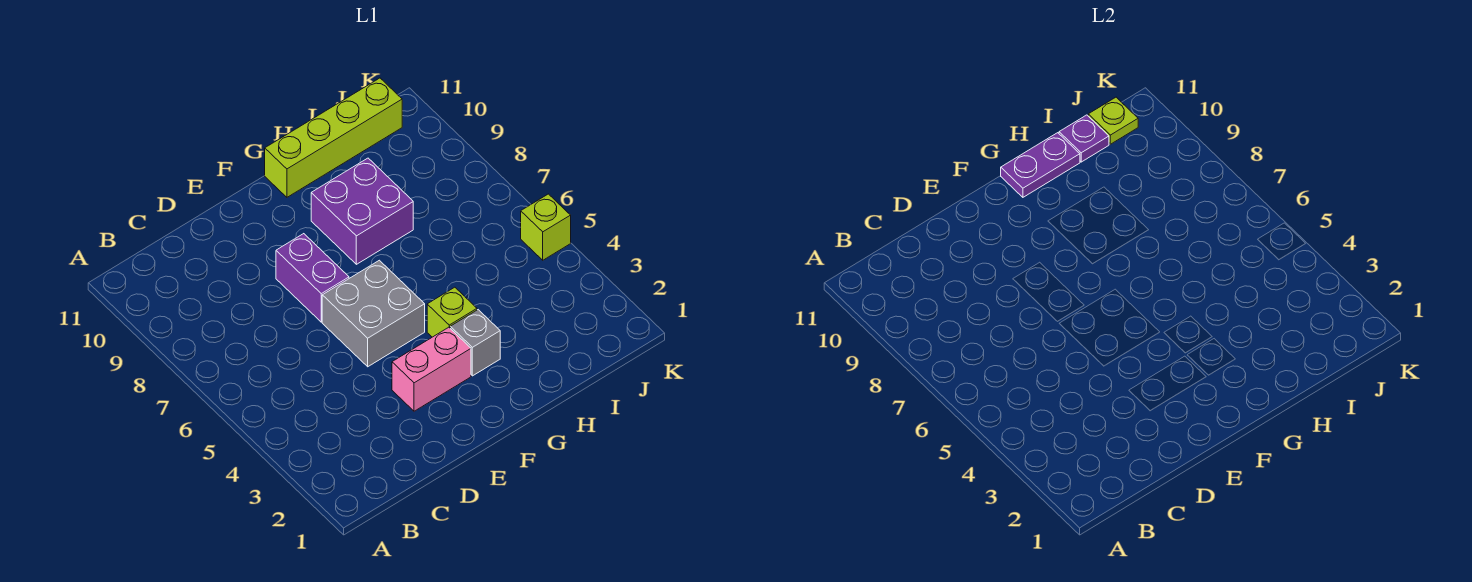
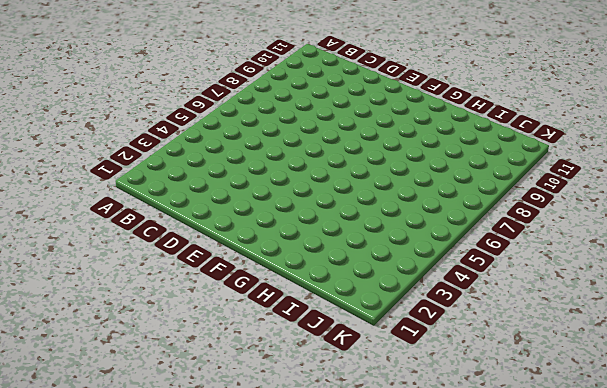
none -> pink 1x2 brick [392,327,471,411]
none -> grey 2x2 brick [322,260,425,367]

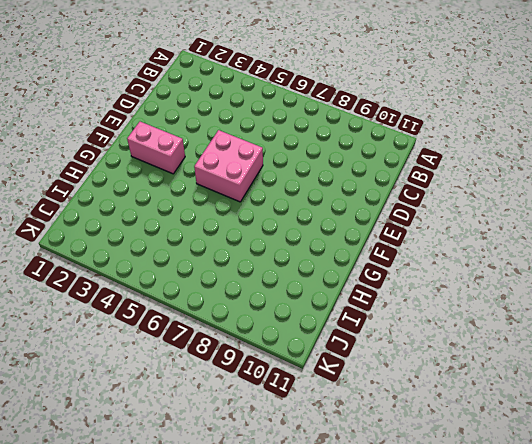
pink 2x2 brick [194,130,263,202] -> grey 2x2 brick [322,260,425,367]
pink 1x2 brick [127,122,185,174] -> pink 1x2 brick turned to [392,327,471,411]
none -> purple 1x2 brick [276,234,349,322]
none -> grey 1x1 brick [450,310,500,376]

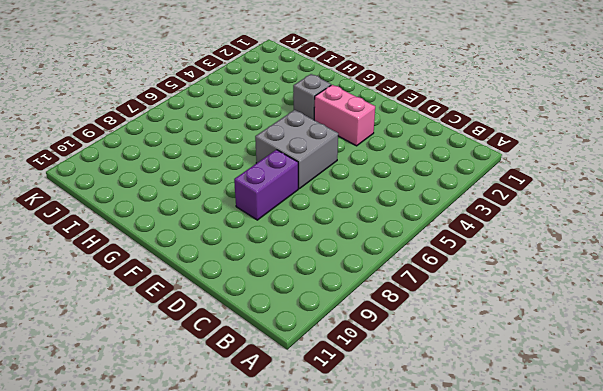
none -> lime 1x1 brick [427,287,477,337]
none -> purple 2x2 brick [311,158,413,264]

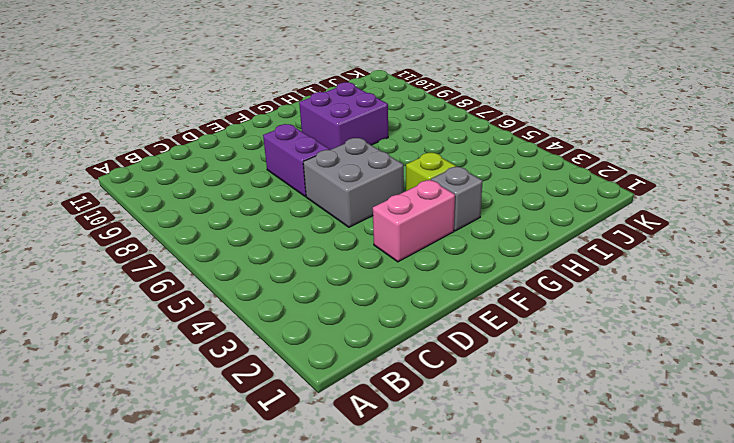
none -> lime 1x4 brick [265,78,402,197]
none -> lime 1x1 brick [521,194,571,260]

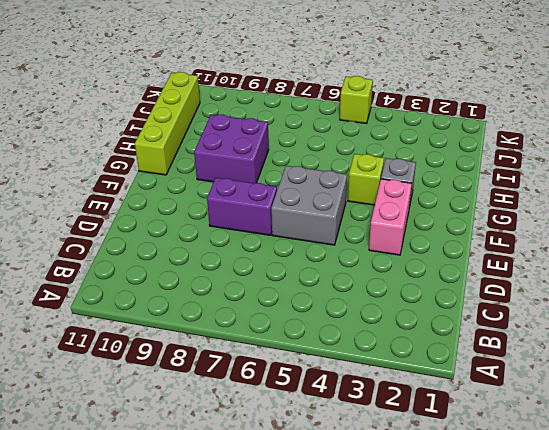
none -> purple 1x2 plate [1001,133,1080,197]
none -> purple 1x1 plate [1059,115,1109,162]

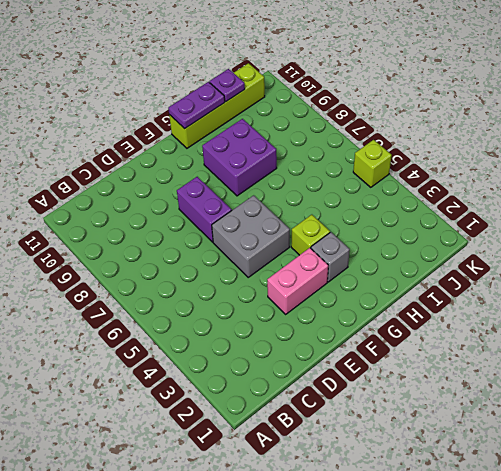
none -> lime 1x1 plate [1088,97,1138,144]

